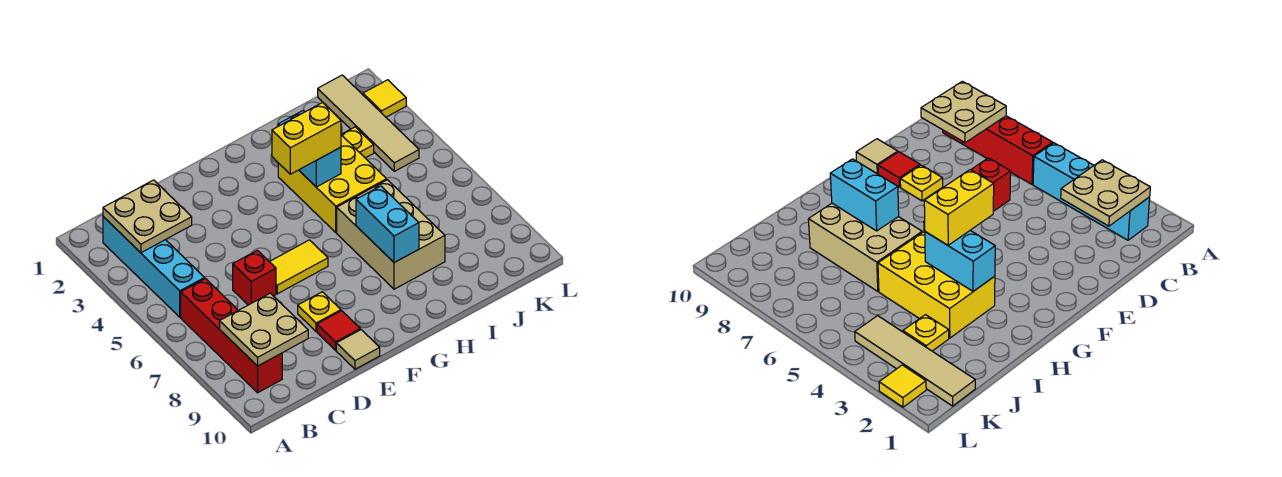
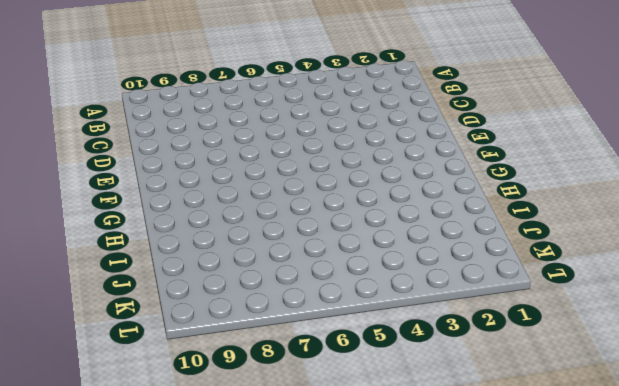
none -> cyan 1x4 brick [103,217,205,317]
none -> red 1x4 brick [181,279,282,393]
none -> red 1x1 brick [233,250,276,305]

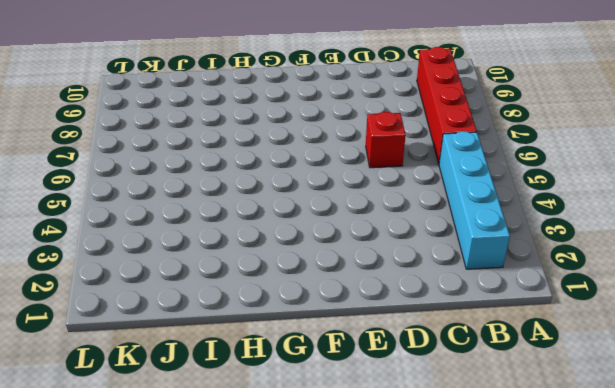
none -> yellow 1x2 tile [270,240,328,294]
none -> yellow 1x1 plate [298,292,341,332]
none -> red 1x1 tile [317,311,360,350]

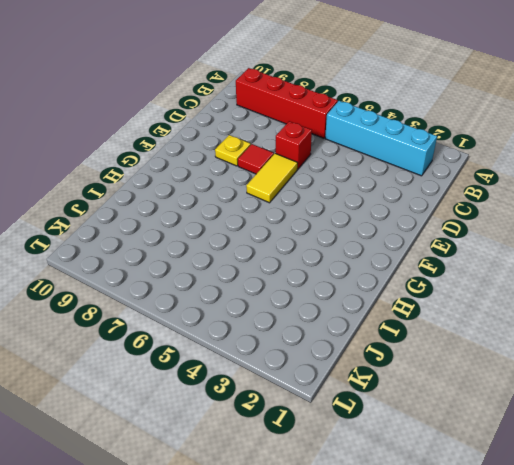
red 1x1 tile [238,144,274,174] -> red 1x1 tile moved to [317,311,360,350]
none -> tan 1x1 tile [336,330,380,369]
none -> yellow 2x3 brick [278,135,387,232]
none -> tan 2x3 brick [337,180,445,289]

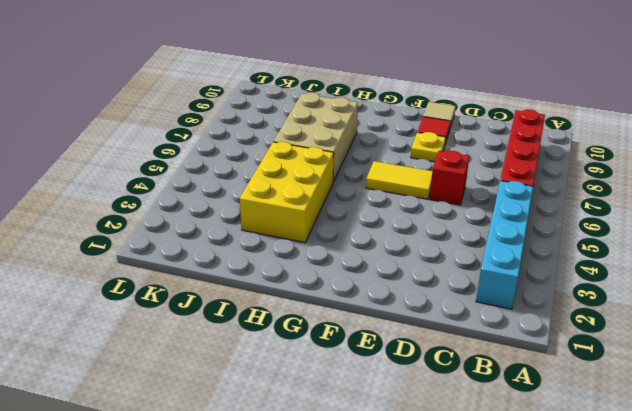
none -> yellow 1x1 plate [341,127,374,158]
none -> tan 1x4 tile [318,75,419,171]
none -> yellow 1x1 tile [363,80,406,117]

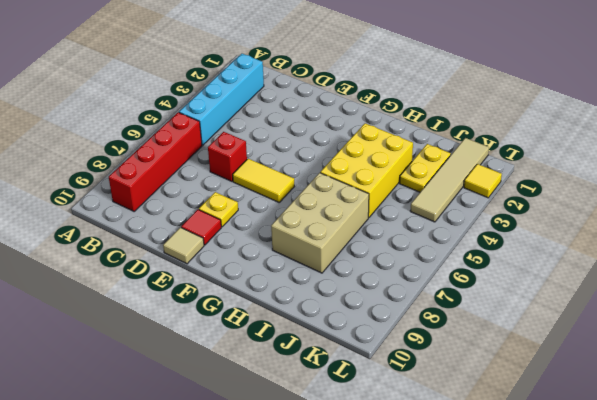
yellow 1x2 plate [400,144,451,192] -> yellow 1x1 plate [341,127,374,158]
none -> tan 2x2 plate [103,180,192,253]
none -> tan 2x2 plate [220,293,308,366]
none -> cyan 1x2 brick [278,111,341,187]

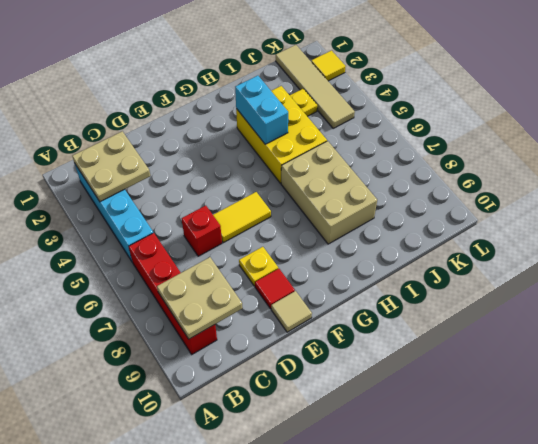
none -> cyan 1x2 brick [356,186,419,263]
none -> yellow 1x2 brick [272,102,341,174]

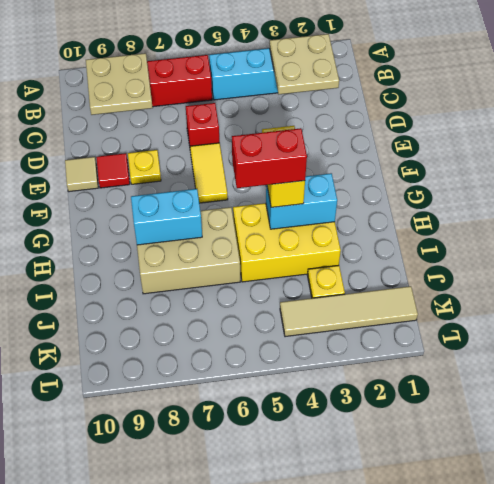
red 1x2 brick [232,128,307,188] -> none
none -> yellow 1x1 tile [363,80,406,117]

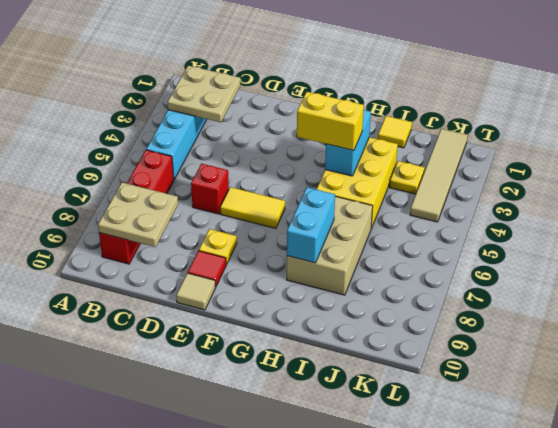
yellow 1x1 tile [378,116,412,148] -> yellow 1x1 tile moved to [363,80,406,117]

